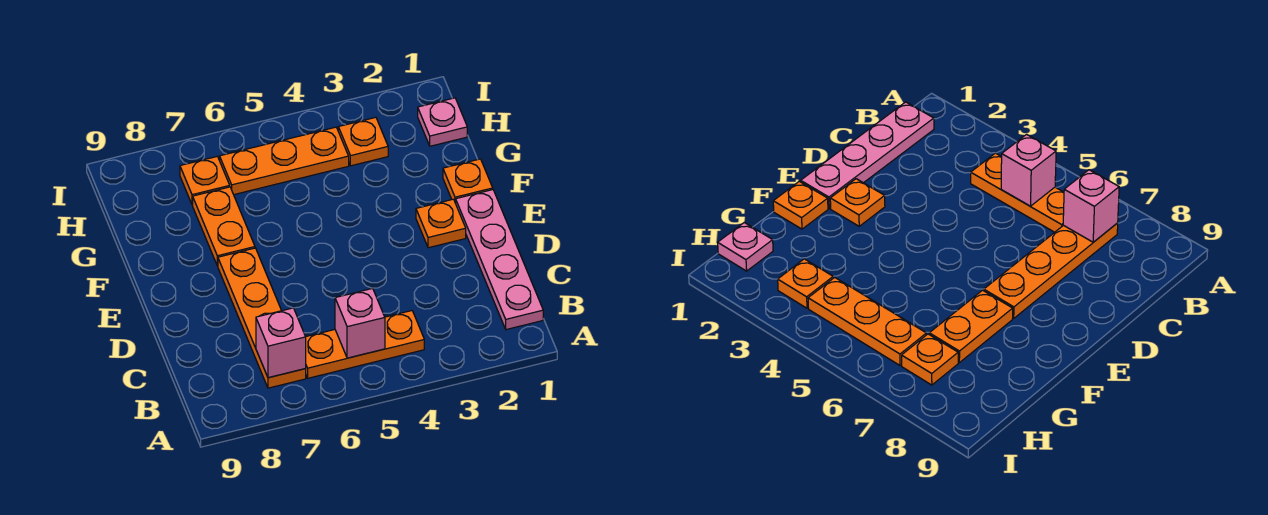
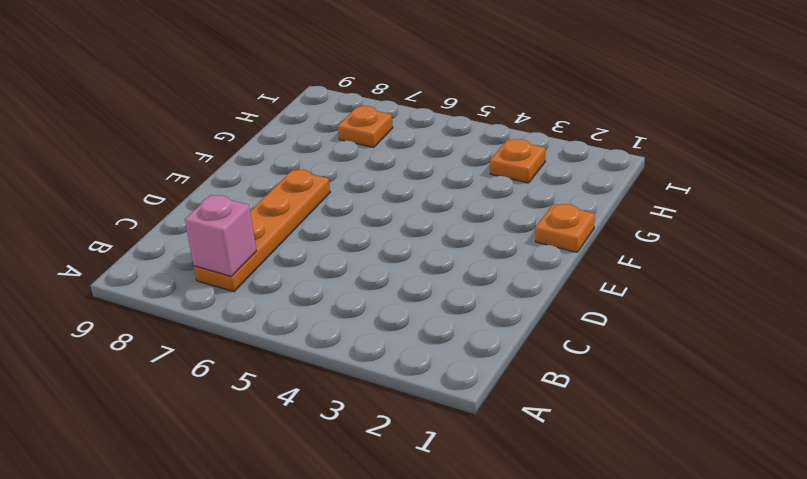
none -> pink 1x4 plate [456,190,543,330]
none -> orange 1x3 plate [305,311,424,378]
none -> orange 1x1 plate [416,199,466,248]

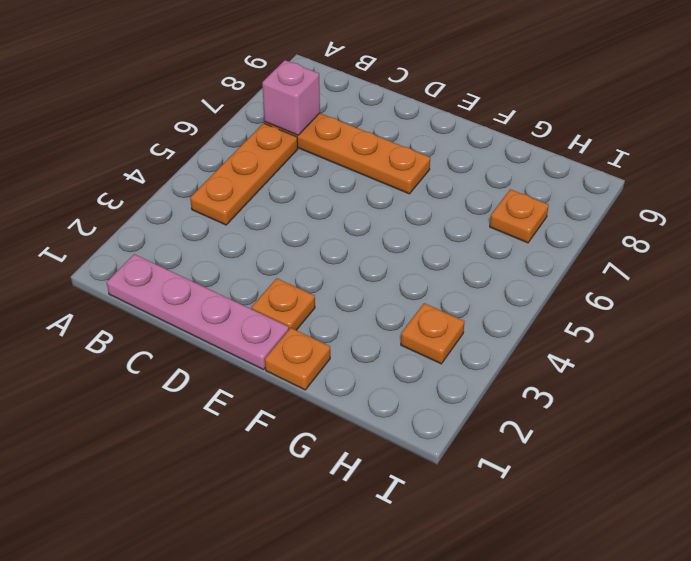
none -> orange 1x2 plate [193,187,255,266]
none -> pink 1x1 plate [418,98,467,146]
none -> orange 1x3 plate [220,127,349,195]

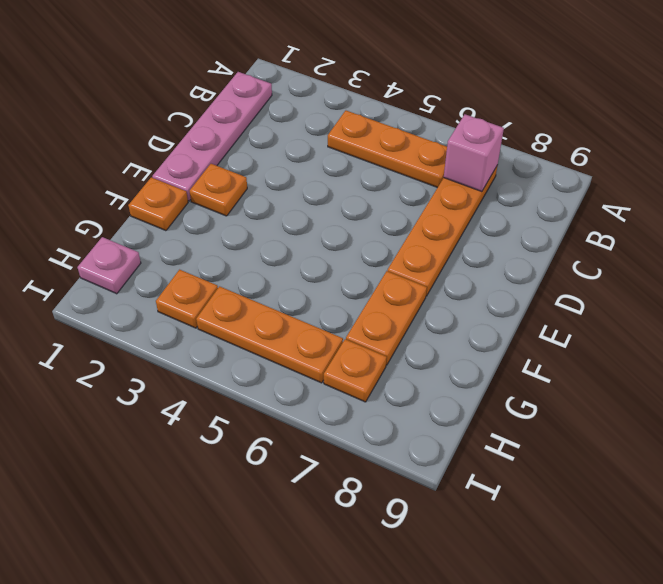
none -> pink 1x1 brick [335,288,385,358]

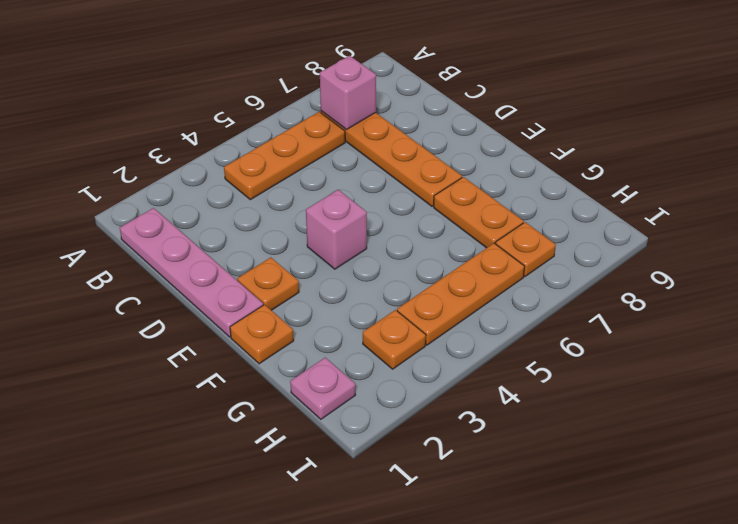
pink 1x1 brick [306,190,367,269] -> pink 1x1 brick moved to [335,288,385,358]

